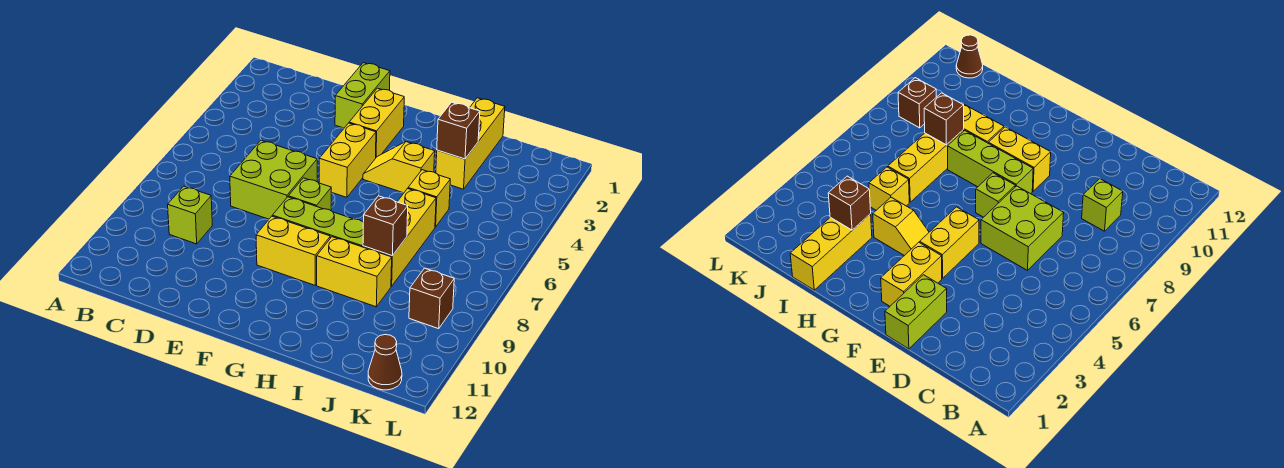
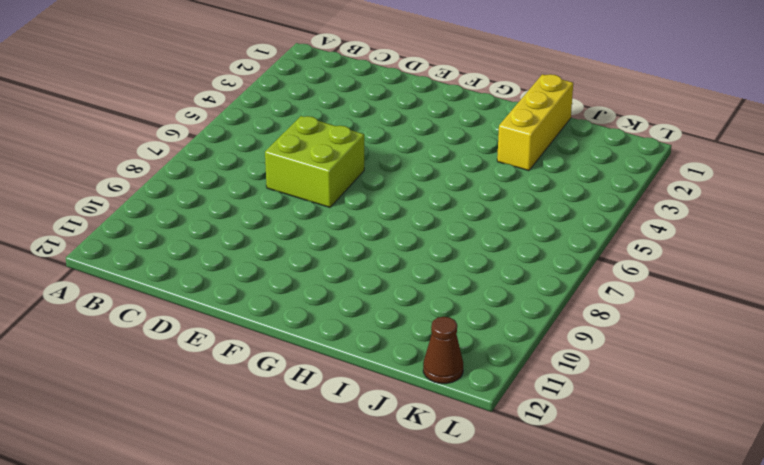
none -> lime 1x1 brick [168,186,212,244]
none -> lime 1x2 brick [335,63,390,128]
none -> yellow 1x2 brick [349,88,404,157]

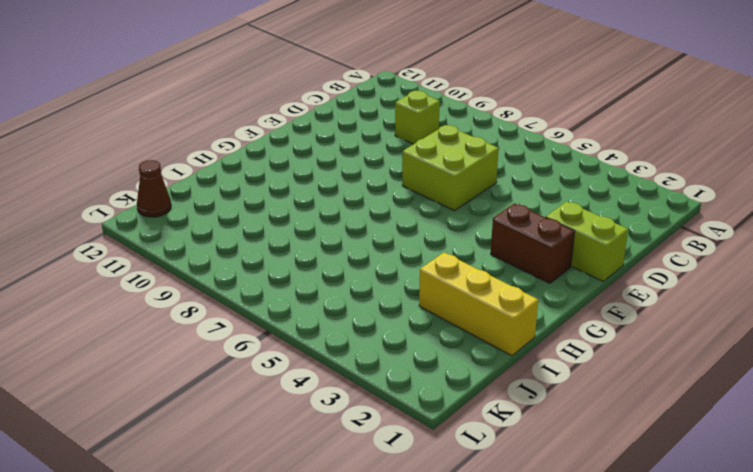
brown 1x2 brick [491,203,575,283] -> yellow 1x2 brick [349,88,404,157]
none -> yellow 1x2 brick [319,123,376,197]
none -> lime 1x1 brick [288,178,331,211]
none -> lime 1x3 brick [272,197,363,247]

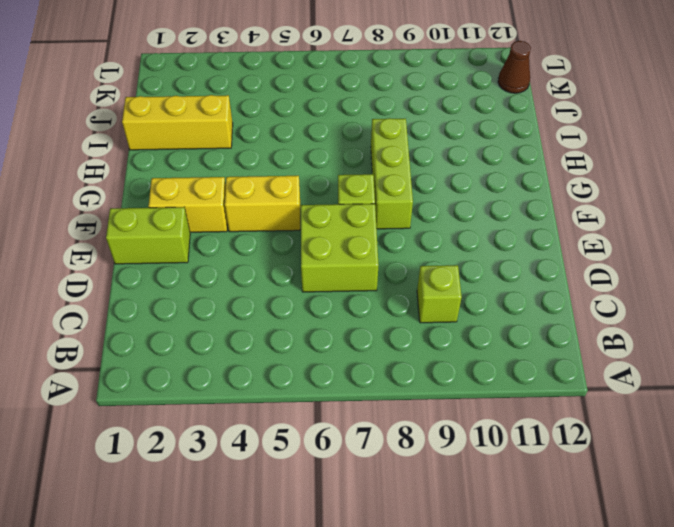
none -> yellow 1x2 brick [256,216,330,285]
none -> yellow 1x2 slope [363,142,435,193]
none -> yellow 1x2 brick [317,237,392,307]

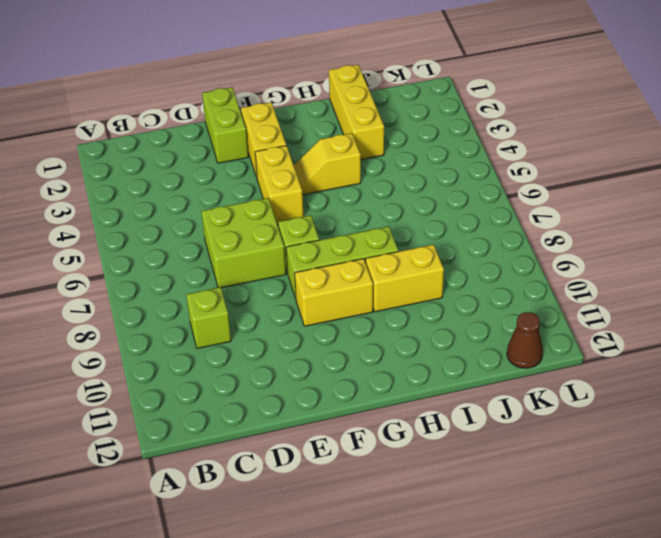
none -> yellow 1x1 brick [408,170,450,227]
none -> yellow 1x3 brick [363,189,436,286]
none -> brown 1x1 brick [409,268,454,329]

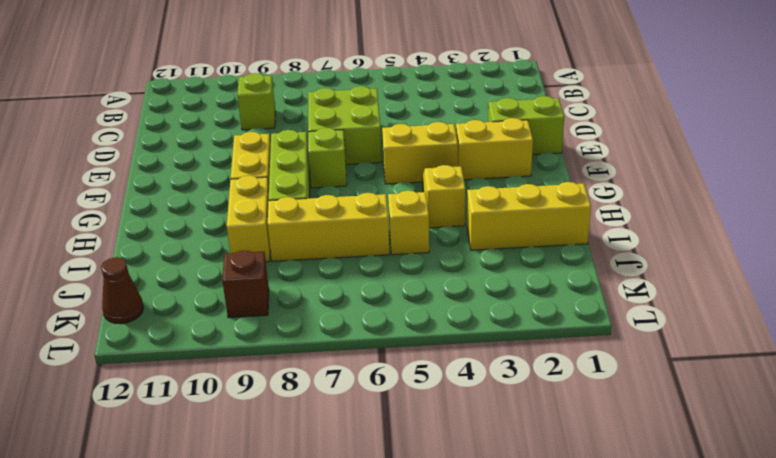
none -> brown 1x1 brick [437,102,480,159]
none -> brown 1x1 brick [363,196,408,256]

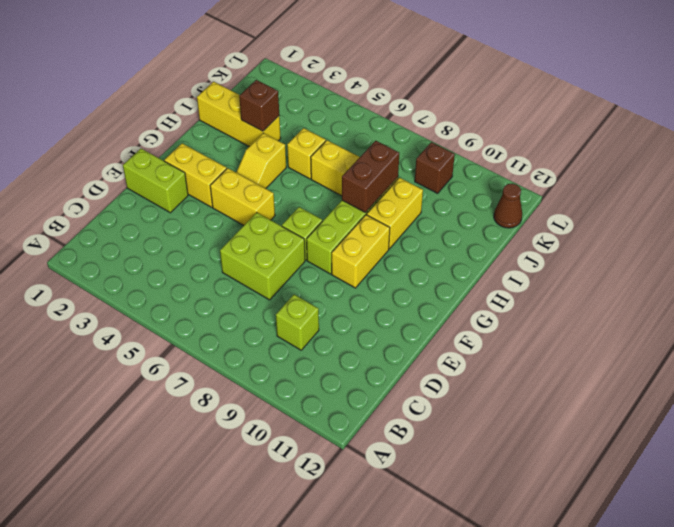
brown 1x2 brick [342,141,399,212] -> brown 1x1 brick [363,196,408,256]

